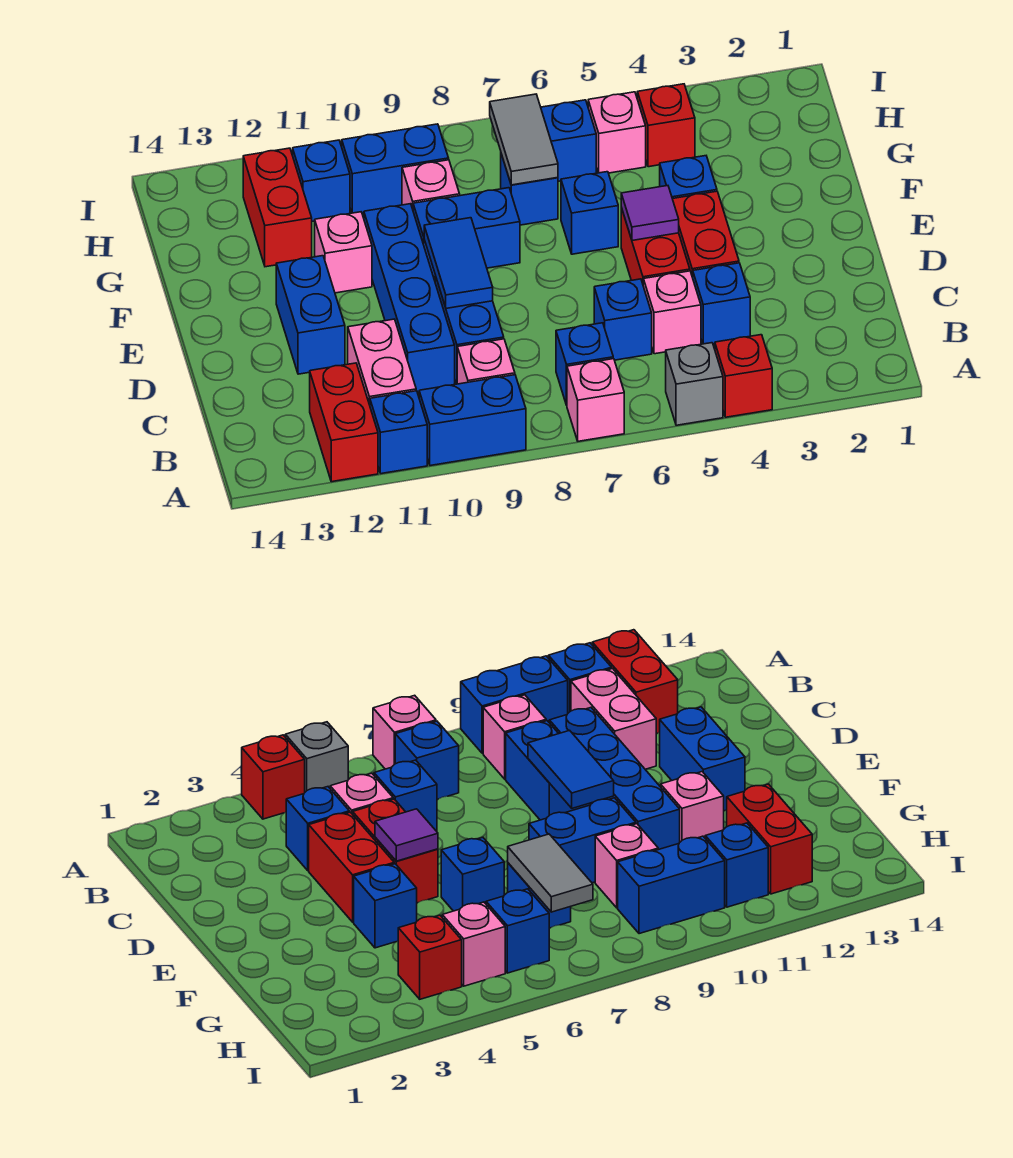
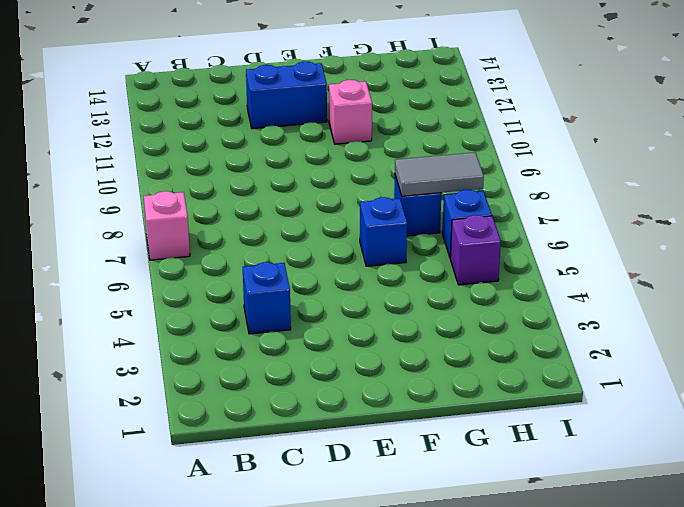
purple 1x1 brick [450,215,501,285] -> pink 1x1 brick [588,92,646,173]
none -> red 1x1 brick [715,335,772,417]
none -> grey 1x1 brick [666,343,723,425]
none -> blue 1x2 brick [419,375,526,466]
none -> blue 1x1 brick [370,391,427,474]

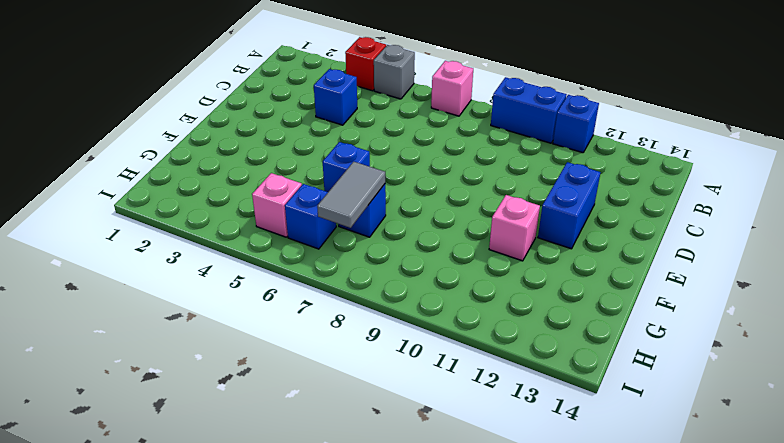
none -> red 1x2 brick [310,363,378,482]
none -> blue 1x1 brick [556,323,613,405]
none -> pink 1x1 brick [457,339,515,384]
none -> pink 1x2 brick [348,319,416,405]

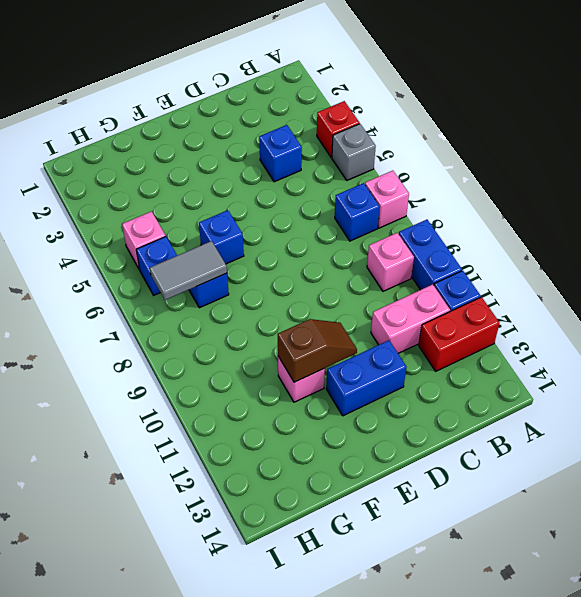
brown 1x2 slope [278,319,357,382] -> none
none -> pink 1x1 brick [643,271,701,354]
none -> blue 1x1 brick [594,279,652,360]
none -> blue 1x2 brick [435,276,504,384]
none -> blue 1x4 brick [364,204,455,392]

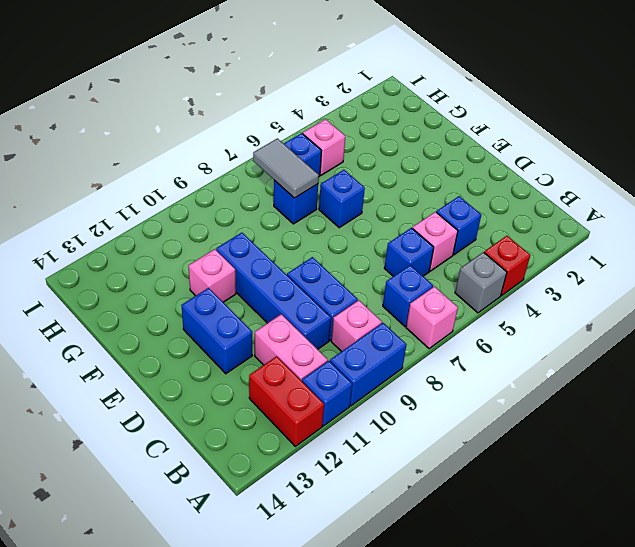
none -> red 1x2 brick [673,191,739,277]
none -> red 1x2 brick [621,208,690,283]
none -> blue 1x1 brick [660,156,717,199]
none -> blue 1x2 brick [413,188,520,277]

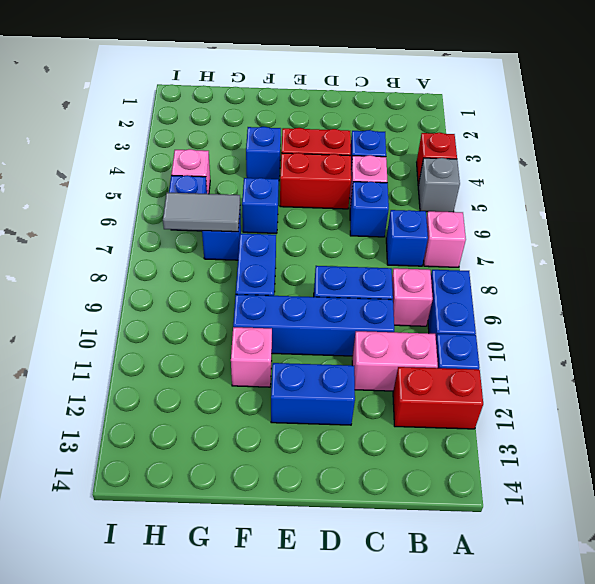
none -> pink 1x1 brick [402,160,460,209]
none -> red 1x2 brick [243,148,312,267]
none -> red 1x1 brick [637,84,695,167]
none -> blue 1x2 brick [342,124,449,213]

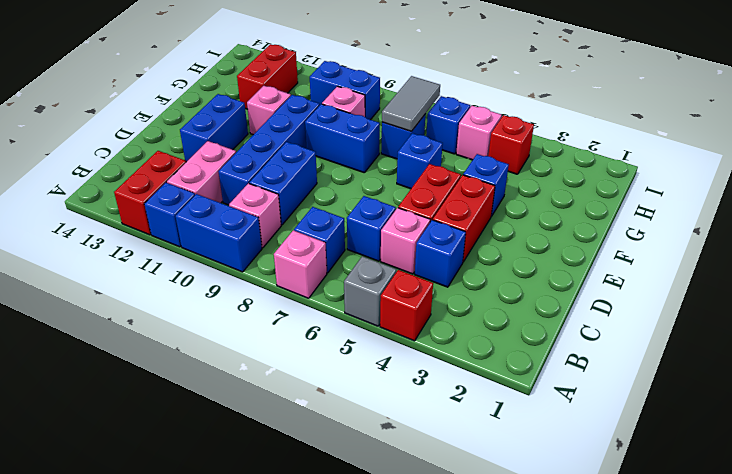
none -> blue 1x1 brick [293,140,350,221]
none -> blue 1x2 tile [424,218,493,308]
none -> purple 1x1 tile [621,186,679,240]

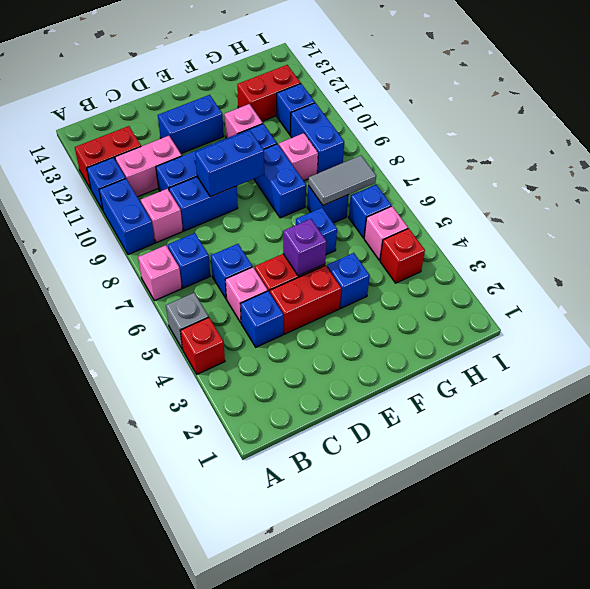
blue 1x2 brick [195,130,264,197] -> blue 1x2 tile [424,218,493,308]
purple 1x1 brick [283,219,327,276] -> purple 1x1 tile [621,186,679,240]

